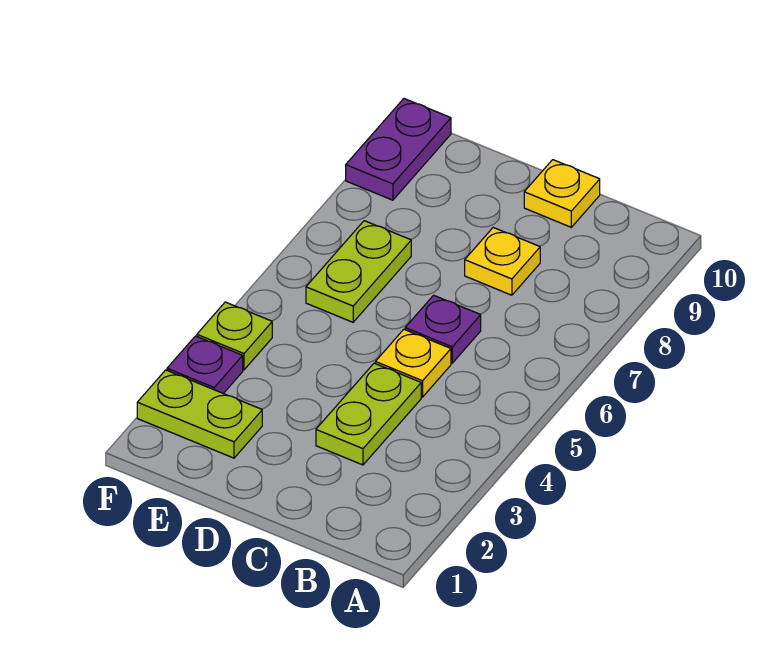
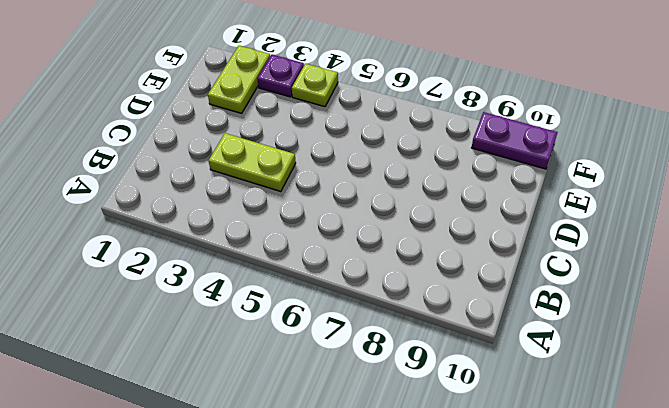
none -> yellow 1x1 plate [375,329,451,397]
none -> purple 1x1 plate [405,295,481,363]

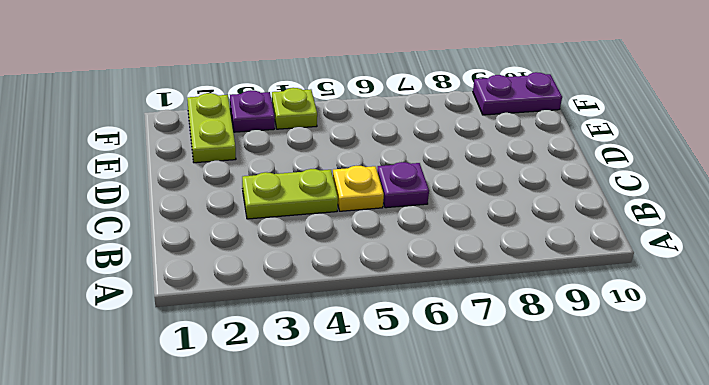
none -> yellow 1x1 plate [465,228,540,295]
none -> yellow 1x1 plate [524,160,600,227]

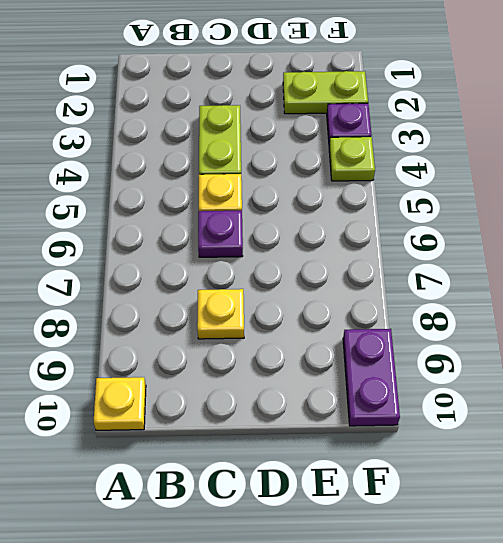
yellow 1x1 plate [93,377,146,430] -> yellow 1x1 plate moved to [524,160,600,227]
none -> lime 1x2 plate [306,221,411,322]

